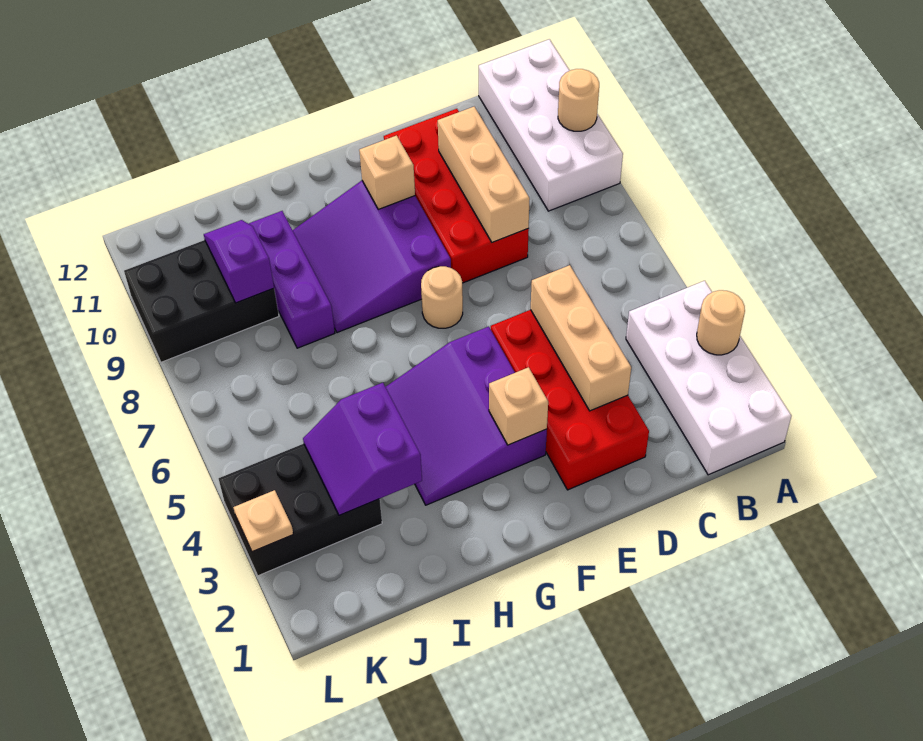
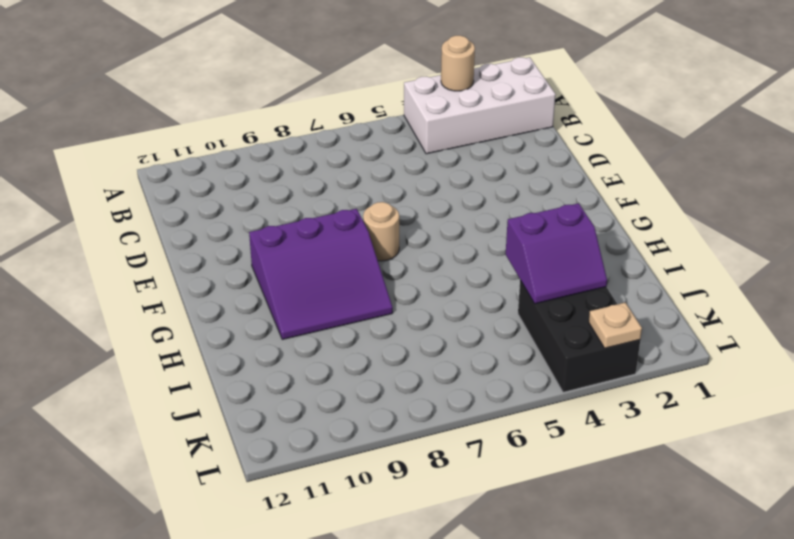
none -> white 2x4 brick [479,39,623,211]
none -> red 2x4 brick [491,310,649,490]
none -> red 2x4 brick [384,109,529,283]

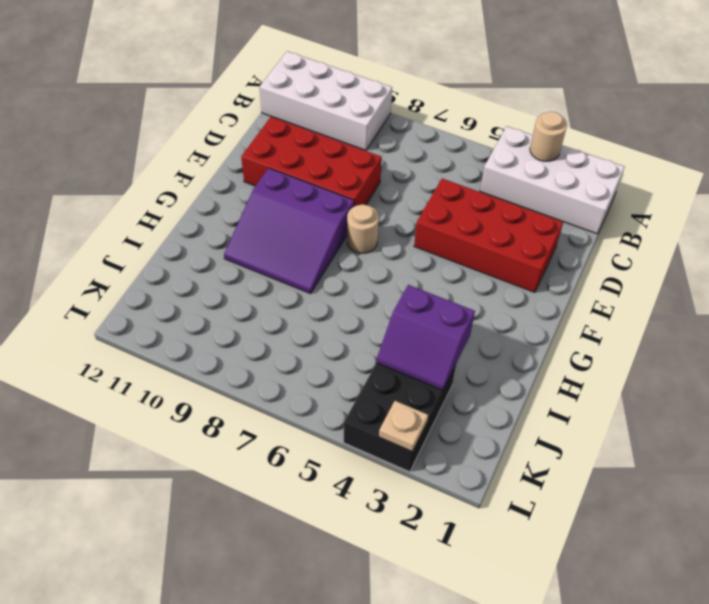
none -> purple 3x3 slope [386,327,547,505]
none -> purple 1x3 brick [248,211,335,348]
none -> black 2x3 brick [124,240,279,362]

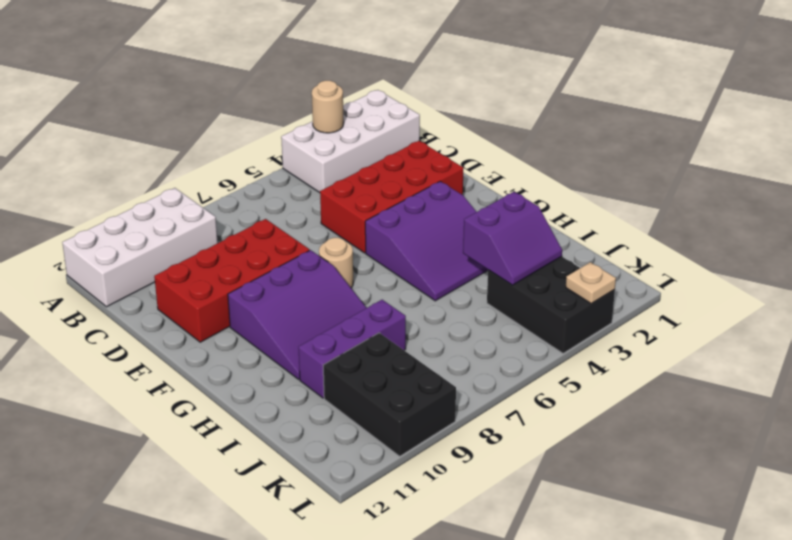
none -> tan 1x1 round brick [558,69,599,131]
none -> tan 1x3 brick [531,265,631,411]
none -> tan 1x3 brick [438,107,530,242]

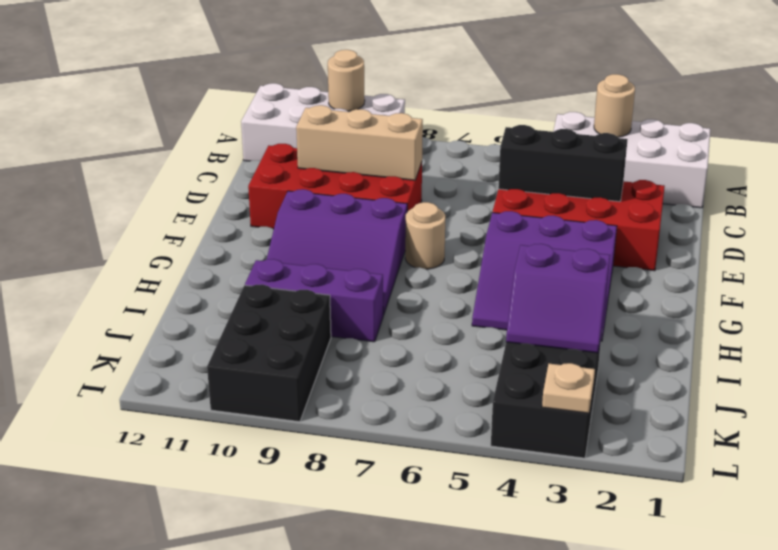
black 1x3 brick [498,125,628,202] -> tan 1x3 brick [531,265,631,411]
none -> tan 1x1 brick [489,367,548,445]
none -> tan 1x1 brick [359,135,415,209]
none -> purple 1x2 slope [204,220,274,303]

